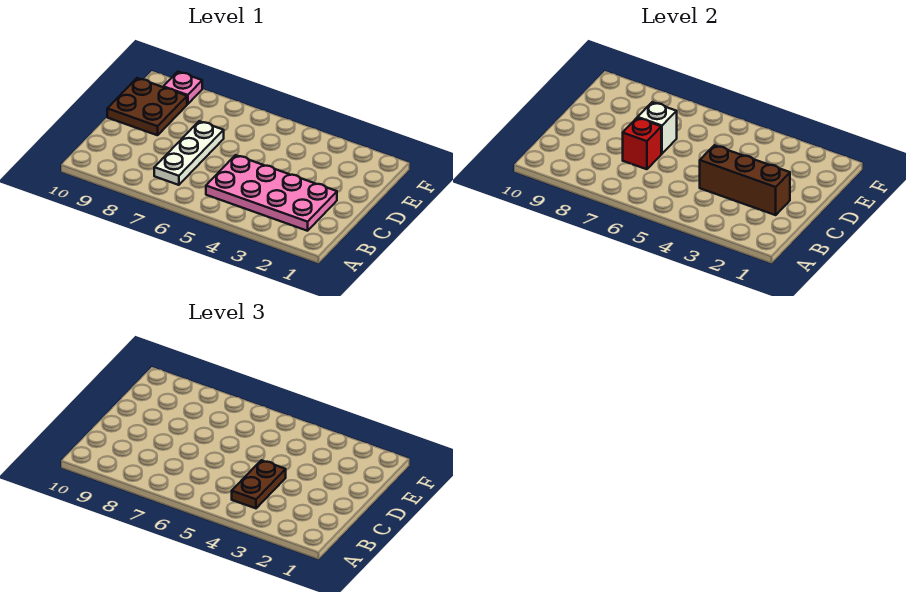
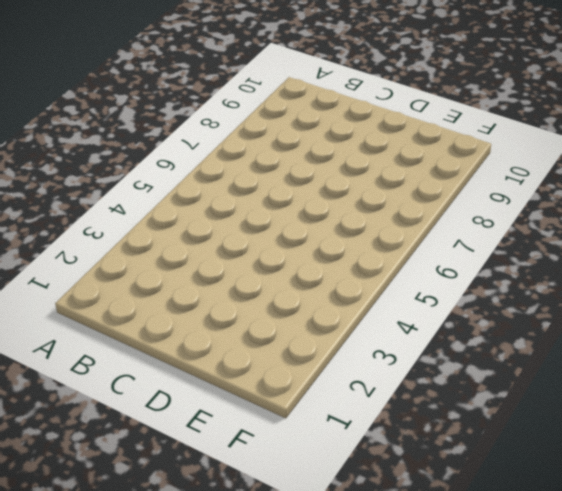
none -> pink 2x4 plate [206,155,337,231]
none -> white 1x3 plate [154,121,224,185]

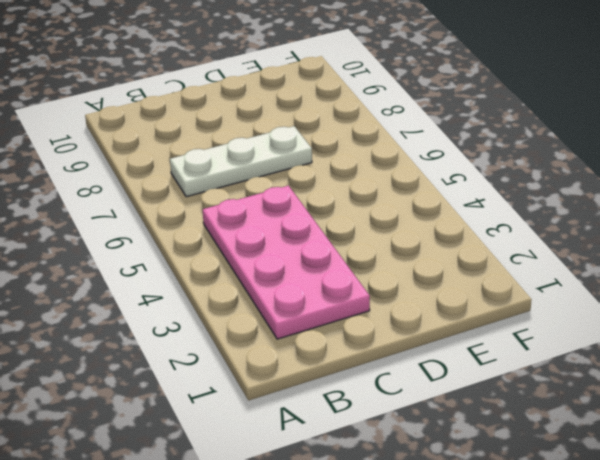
none -> brown 2x2 plate [107,78,187,135]
none -> pink 1x1 plate [164,72,202,104]

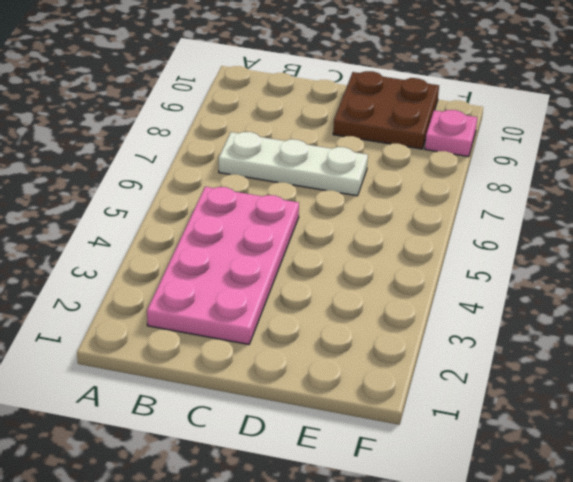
none -> brown 1x3 brick [700,145,790,215]
none -> red 1x1 brick [623,118,661,169]

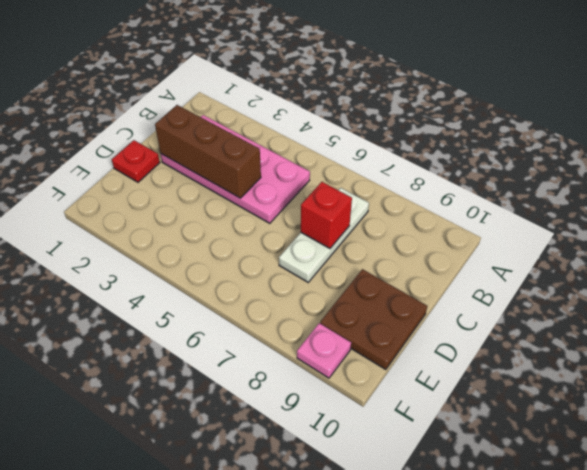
red 1x1 plate [112,140,160,182] -> none
none -> white 1x1 brick [638,102,677,154]
none -> brown 1x2 plate [232,460,286,508]

